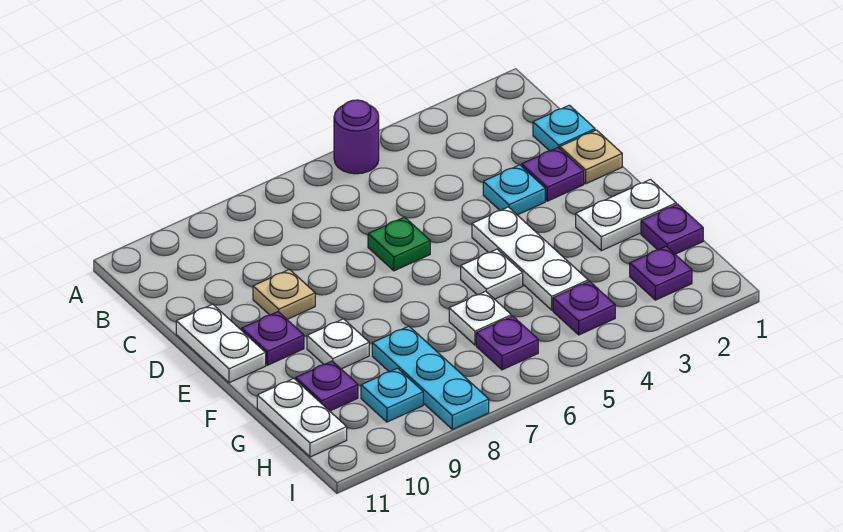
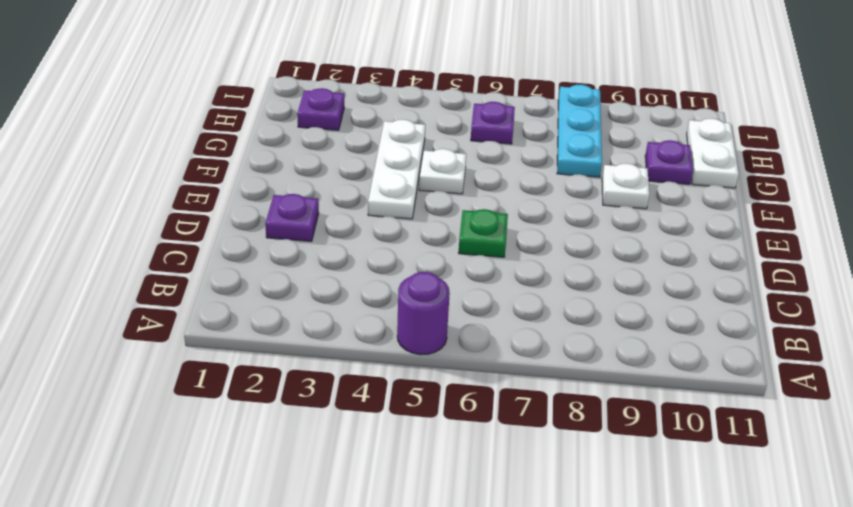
none -> cyan 1x1 plate [533,105,595,151]
none -> tan 1x1 plate [560,130,622,184]
none -> cyan 1x1 plate [483,165,545,215]

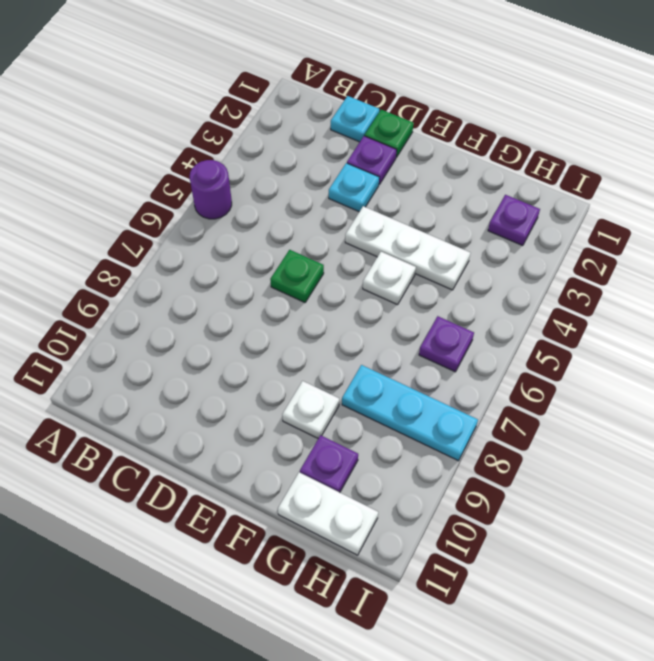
green 1x1 plate [365,110,413,157] -> tan 1x1 plate [560,130,622,184]
none -> tan 1x1 plate [253,269,315,319]
none -> white 1x2 plate [176,304,266,383]
none -> purple 1x1 plate [242,312,304,365]

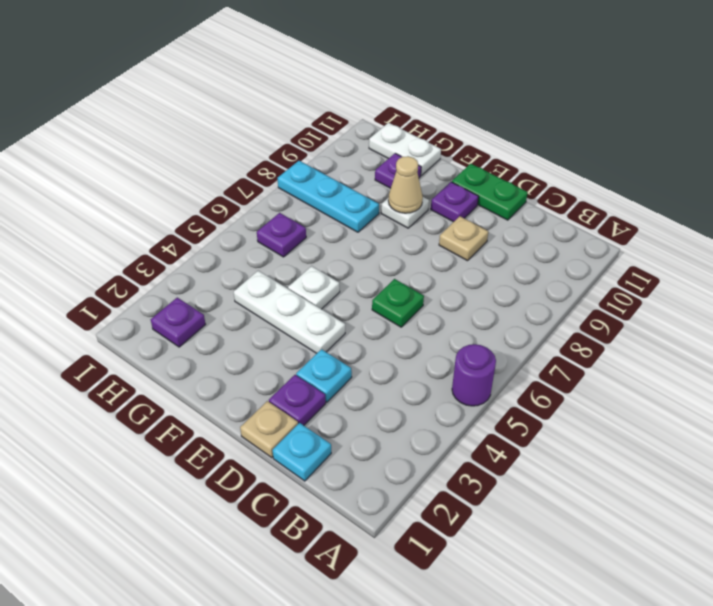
green 1x2 plate [452,164,528,220] -> white 1x2 plate [176,304,266,383]
tan 1x1 cone [388,156,423,213] -> none
none -> white 1x2 plate [576,180,676,251]
none -> purple 1x1 plate [641,204,703,254]
none -> white 1x1 plate [449,291,511,345]

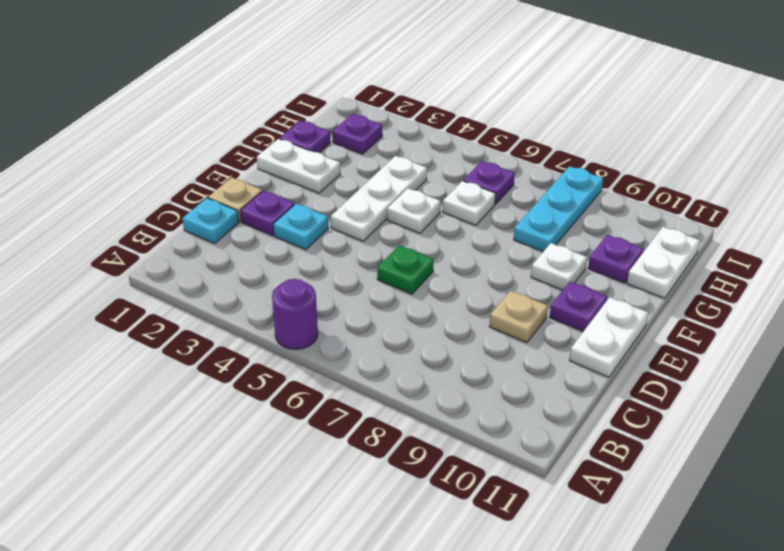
none -> purple 1x1 plate [553,281,615,335]
none -> cyan 1x1 plate [361,368,423,422]

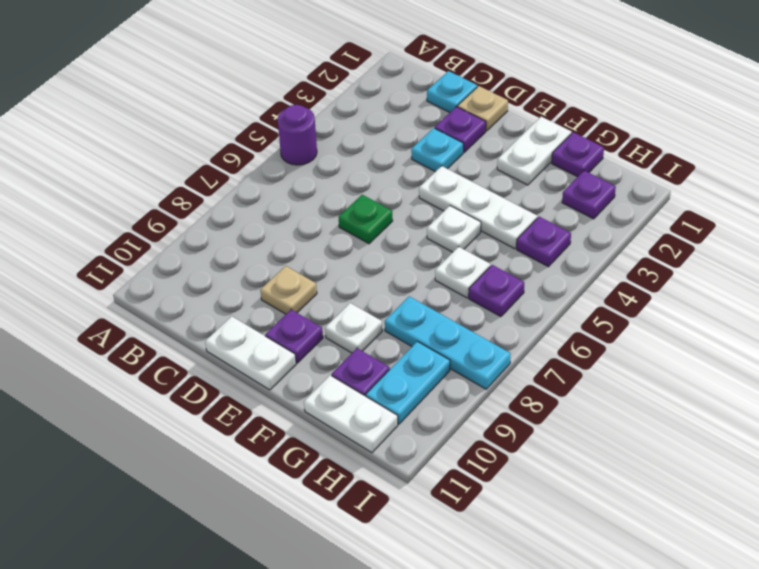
cyan 1x2 plate [366,341,450,424] -> cyan 1x1 plate [361,368,423,422]

